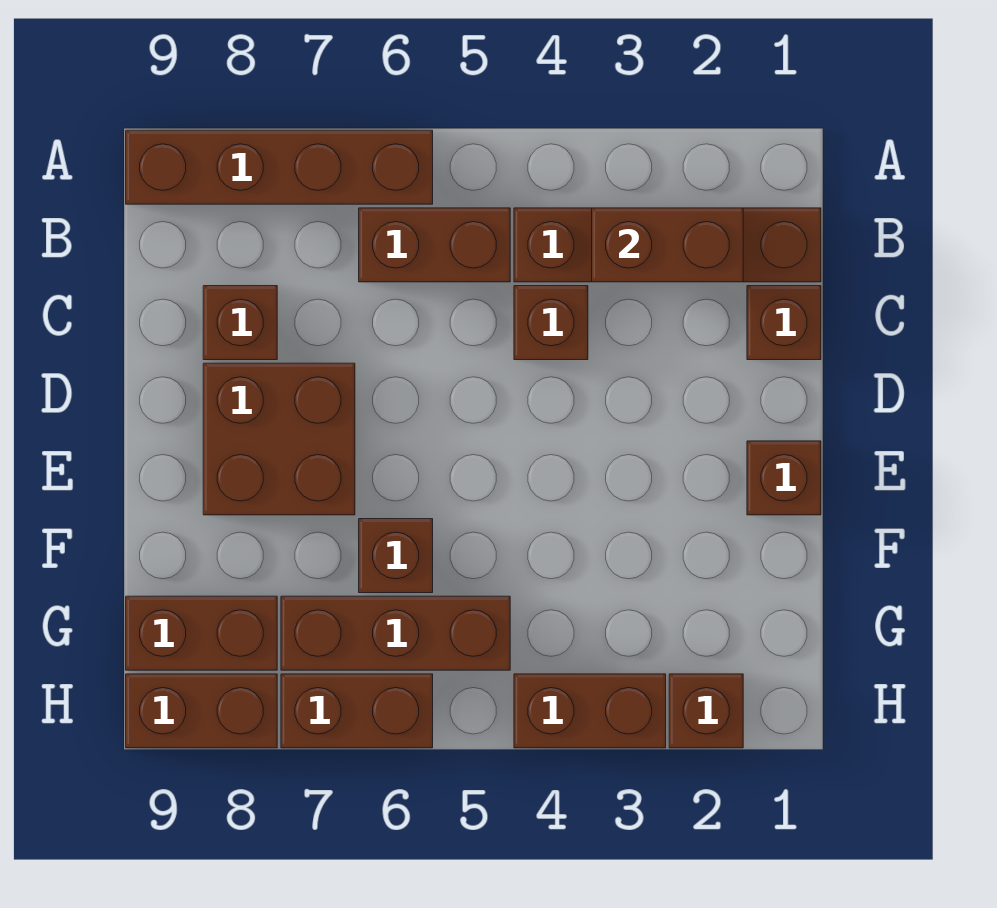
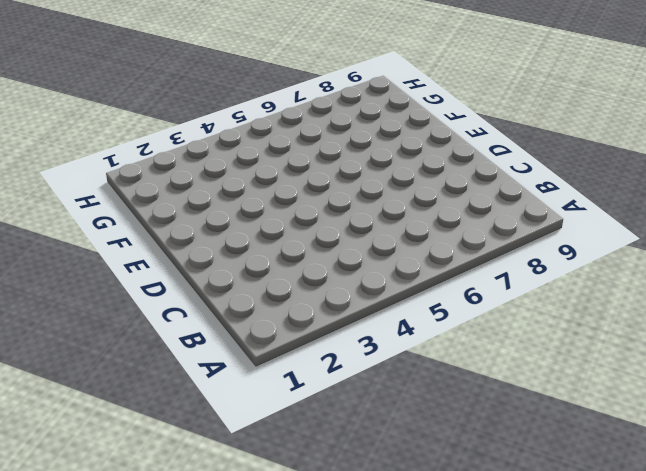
none -> brown 1x4 brick [126,130,433,204]
none -> brown 1x4 brick [514,208,821,282]
none -> brown 1x2 brick [359,208,510,282]

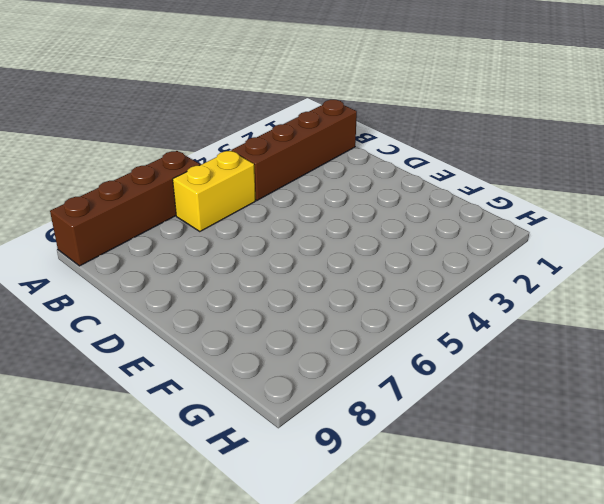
yellow 1x2 brick [173,151,255,232] -> brown 1x2 brick [359,208,510,282]
none -> brown 1x1 brick [747,286,821,360]
none -> brown 1x1 brick [514,286,588,360]
none -> brown 1x1 brick [203,286,277,360]

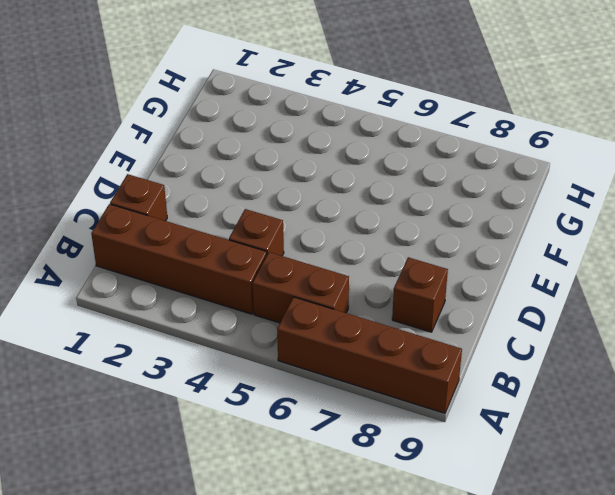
none -> brown 2x2 brick [203,363,355,515]
none -> brown 1x1 brick [747,441,821,515]
none -> brown 1x1 brick [359,519,433,593]

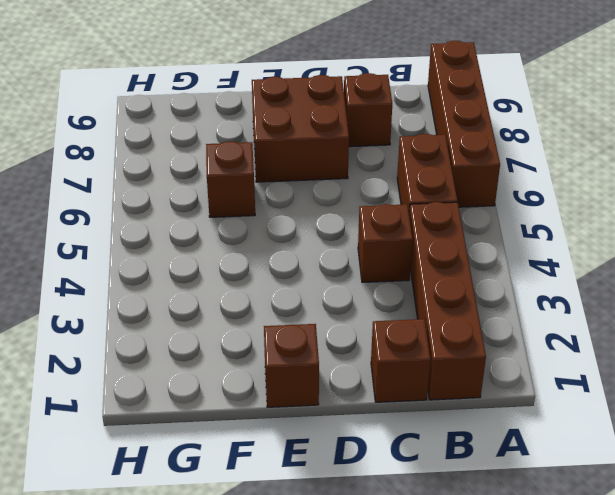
none -> brown 1x3 brick [281,596,510,670]
none -> brown 1x2 brick [126,596,277,670]
none -> brown 1x1 brick [669,674,743,748]

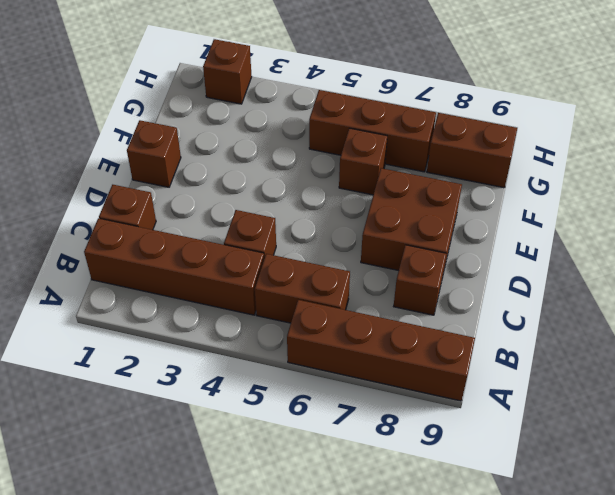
none -> brown 1x2 brick [514,674,666,748]
none -> brown 1x2 brick [281,674,433,748]
none -> brown 1x2 brick [126,674,277,748]

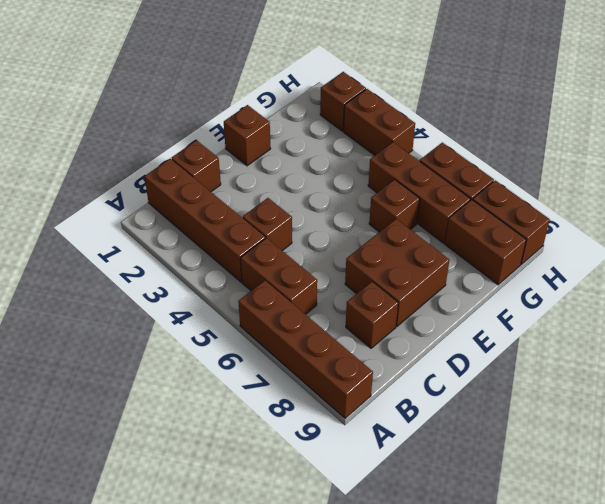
none -> brown 1x2 brick [592,208,743,282]

